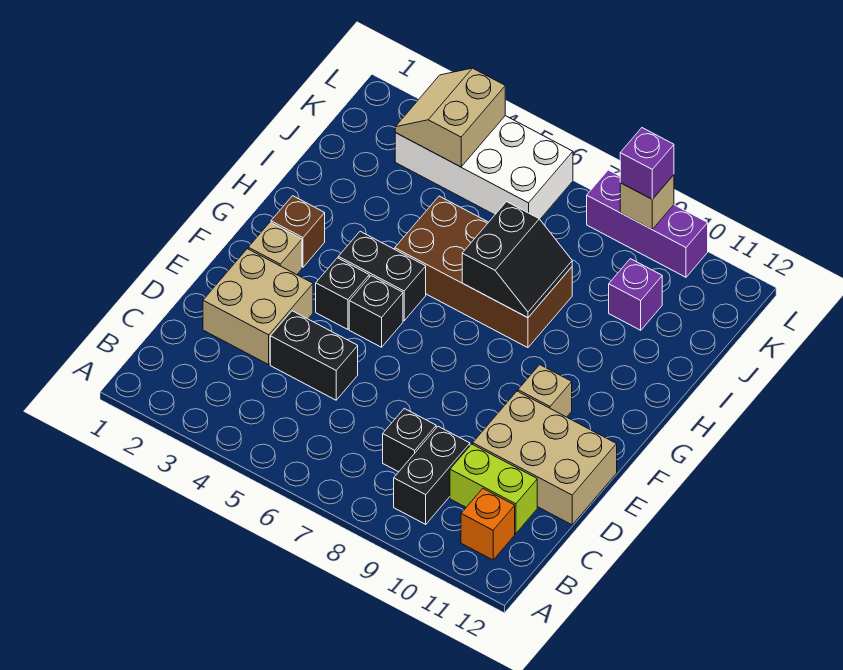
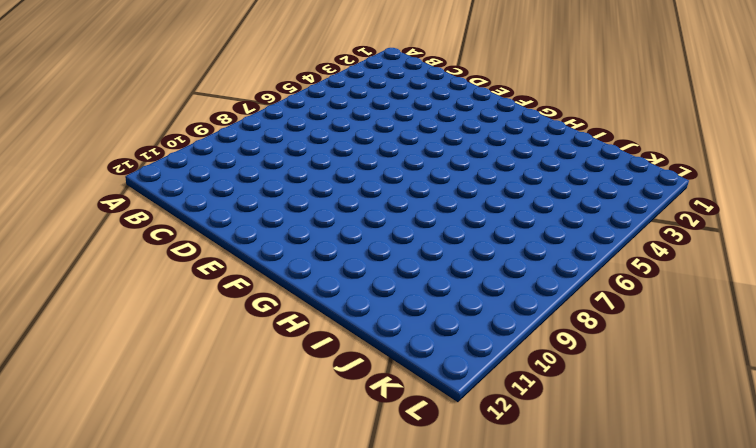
none -> black 1x2 brick [394,426,470,524]
none -> orange 1x1 brick [461,489,515,560]
none -> black 1x1 brick [383,408,436,472]

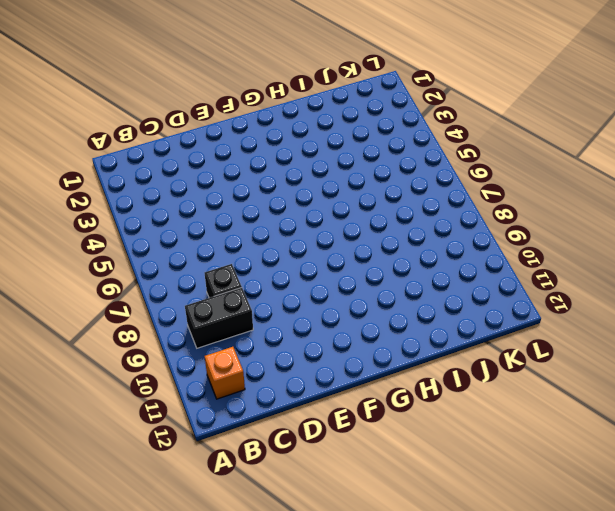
none -> lime 1x2 brick [450,444,537,534]
none -> tan 2x2 brick [203,249,313,365]
none -> black 1x2 brick [270,311,358,400]

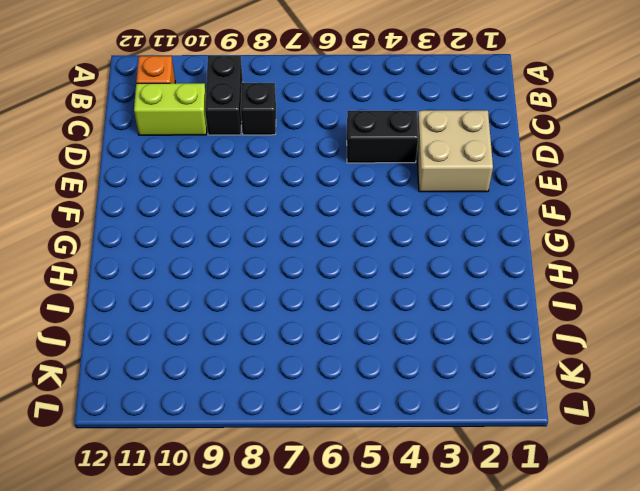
none -> tan 2x3 brick [473,391,617,525]
none -> tan 1x1 brick [248,222,302,275]
none -> black 1x1 brick [316,258,369,329]

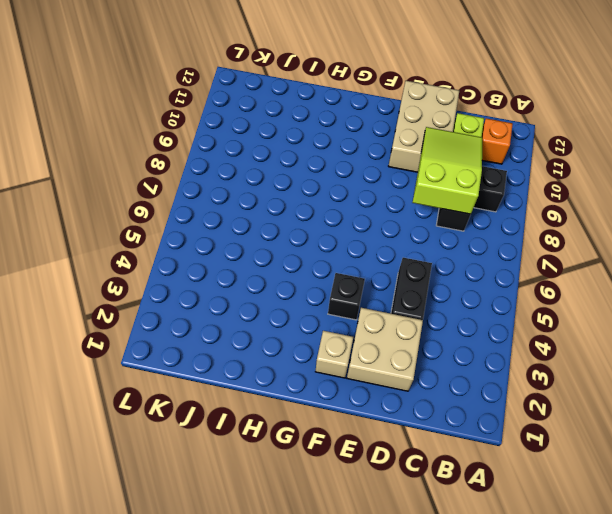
lime 2x3 slope [412,127,482,214] -> none
none -> black 1x1 brick [349,276,403,347]
none -> tan 1x1 brick [518,365,572,417]
none -> brown 1x1 brick [271,196,325,267]

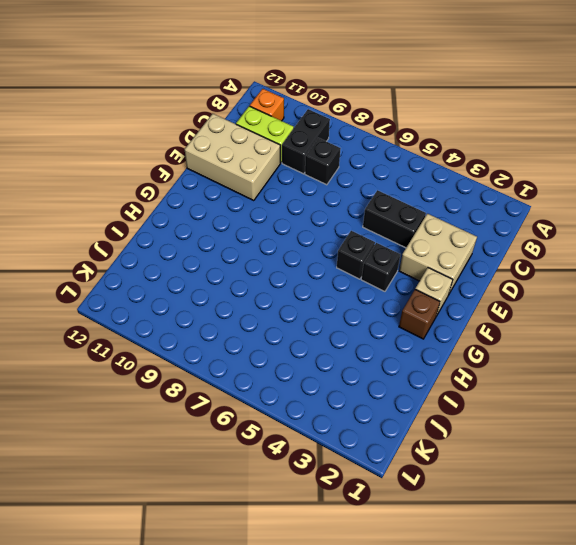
none -> tan 1x1 brick [518,365,572,417]
none -> black 1x2 brick [338,231,426,321]
none -> brown 2x4 brick [395,196,572,348]

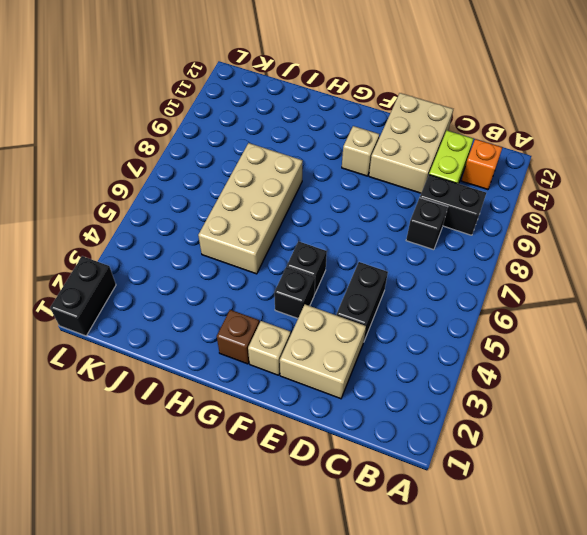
tan 2x4 brick [198,143,303,274] -> brown 2x4 brick [395,196,572,348]
black 1x2 brick [50,256,116,336] -> black 1x2 brick moved to [338,231,426,321]
none -> purple 1x1 brick [609,259,662,330]
none -> white 2x4 brick [395,116,573,219]
none -> purple 1x3 brick [587,170,708,277]

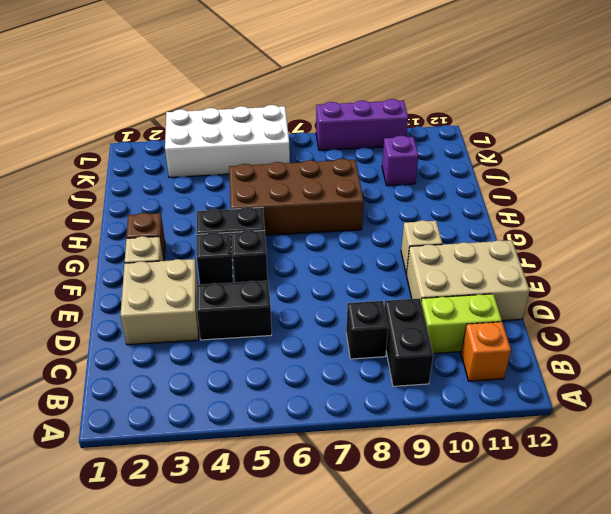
none -> black 2x2 slope [462,202,572,318]
none -> tan 2x2 slope [395,68,505,167]
none -> tan 1x1 brick [620,175,674,229]

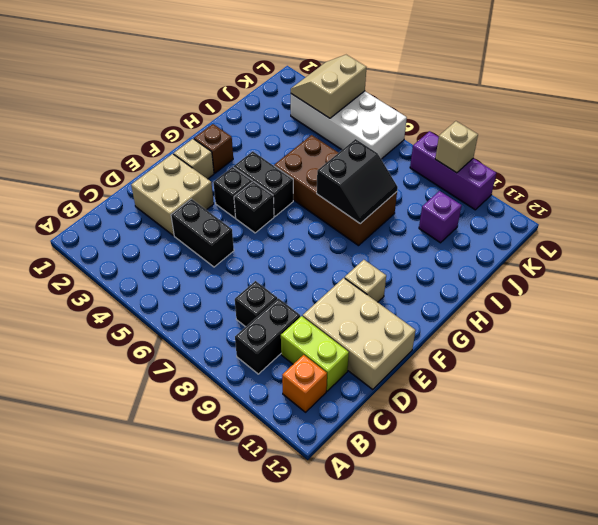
none -> purple 1x1 brick [620,128,674,199]

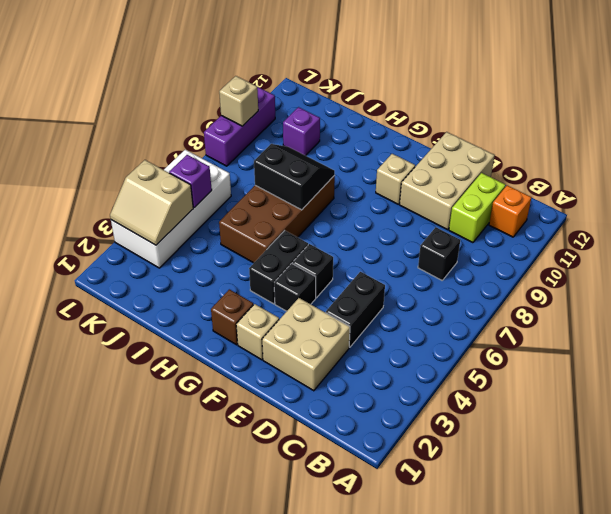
purple 1x1 brick [169,155,212,208] -> purple 1x1 brick moved to [620,128,674,199]
none -> black 1x2 brick [394,426,470,524]

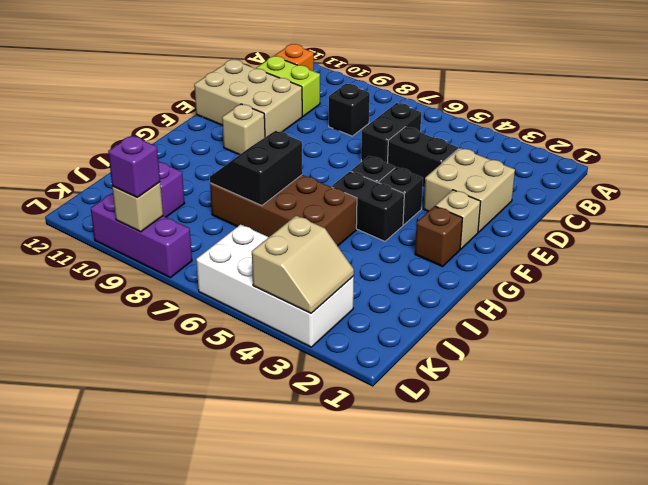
black 1x2 brick [361,103,421,163] -> black 1x2 brick moved to [394,426,470,524]

